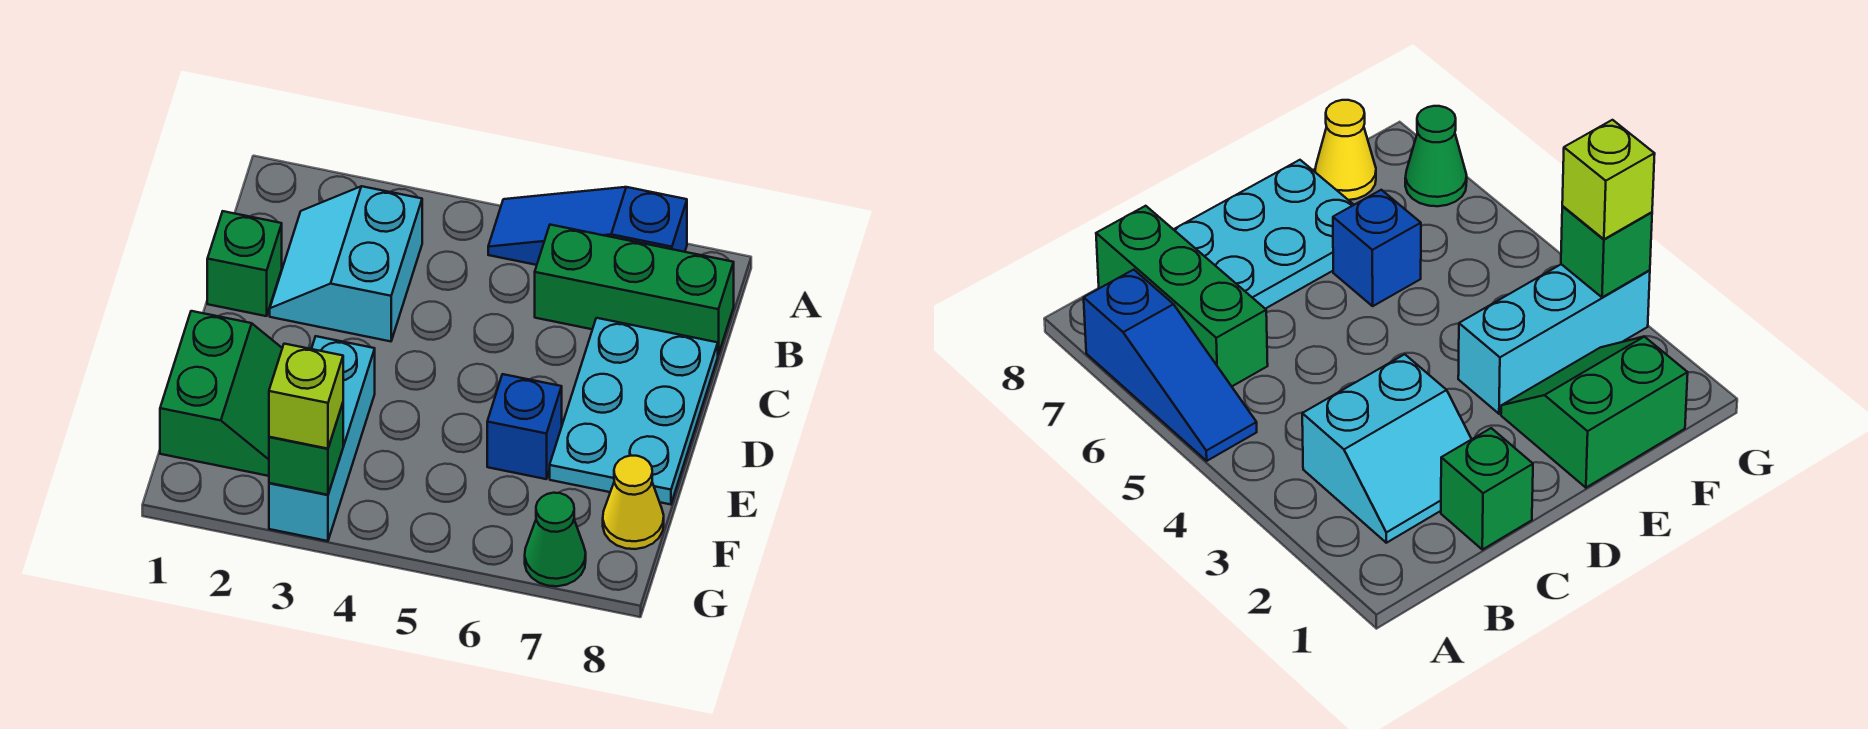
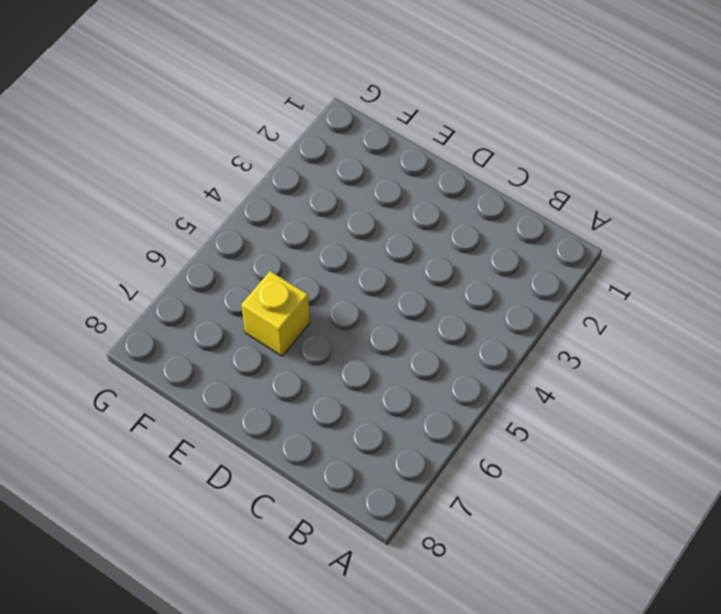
yellow 1x1 brick [241,271,310,356] -> blue 1x1 brick [487,374,562,479]
none -> blue 1x3 slope [488,187,687,265]
none -> cyan 2x2 slope [270,186,422,341]
none -> green 1x3 brick [535,225,734,355]

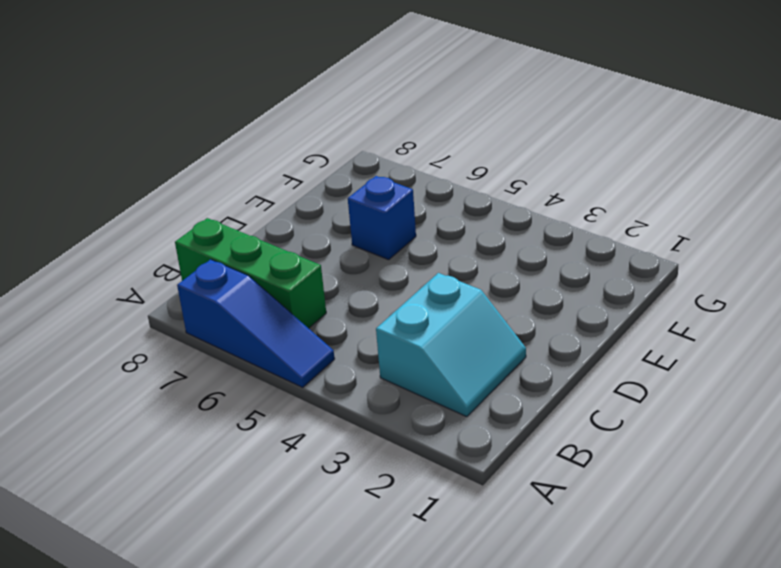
none -> green 1x1 brick [207,211,282,316]
none -> cyan 2x3 plate [550,318,718,504]
none -> green 2x2 slope [160,311,282,476]

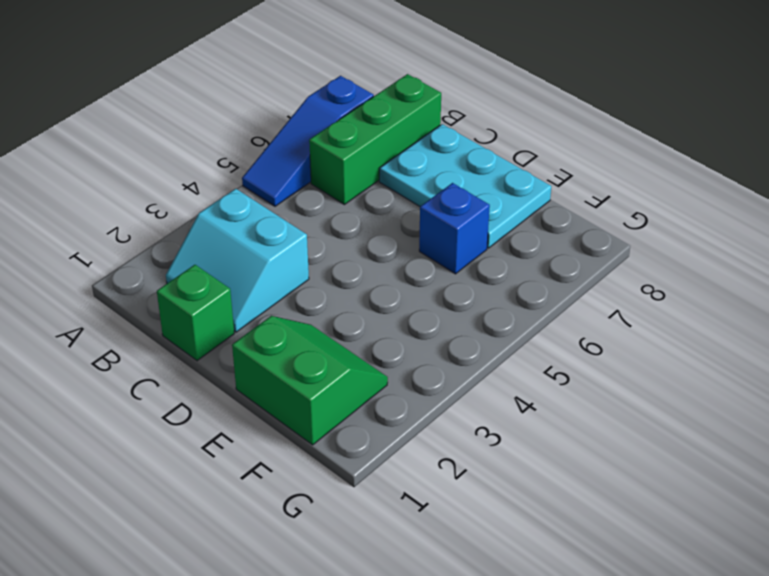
none -> cyan 1x3 brick [269,336,375,541]
none -> yellow 1x1 cone [603,456,664,549]
none -> green 1x1 cone [525,493,586,586]

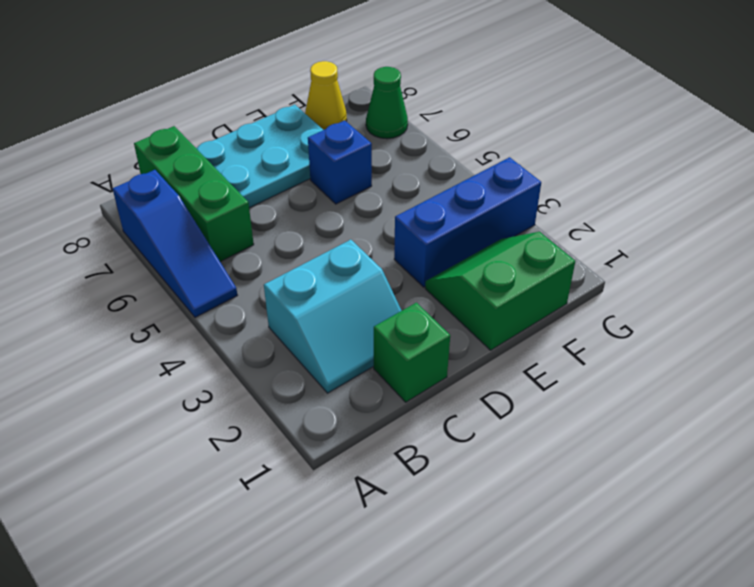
blue 1x3 brick [394,157,541,287] -> cyan 1x3 brick [269,336,375,541]
none -> green 1x1 brick [269,404,343,495]
none -> lime 1x1 brick [269,344,343,449]

